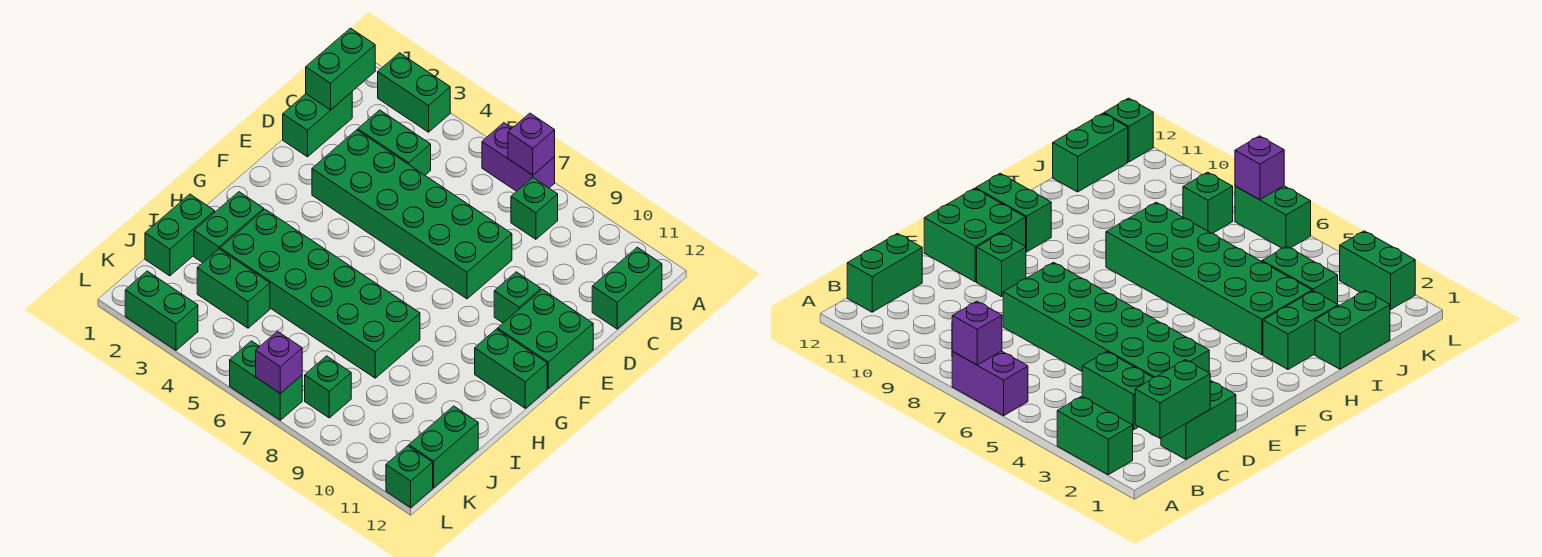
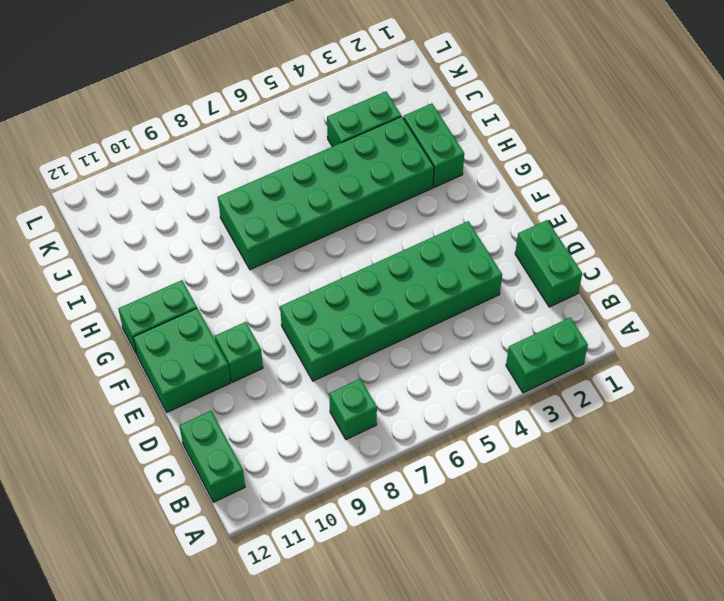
none -> purple 1x2 brick [482,123,555,191]
none -> green 1x2 brick [358,110,431,175]
none -> green 1x2 brick [145,194,215,276]

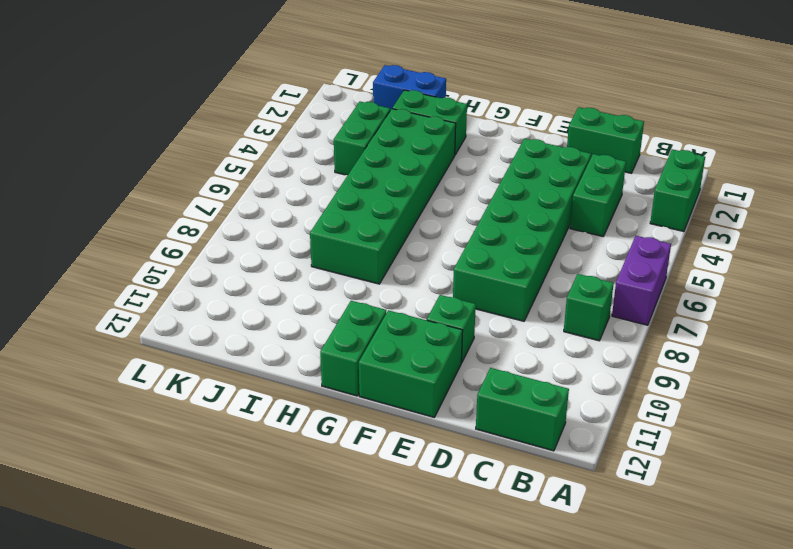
blue 1x2 brick [373,65,446,110] -> green 1x2 brick [145,194,215,276]
none -> green 1x2 brick [409,406,478,488]
none -> green 1x1 brick [305,356,351,418]
none -> green 1x2 brick [125,271,198,350]

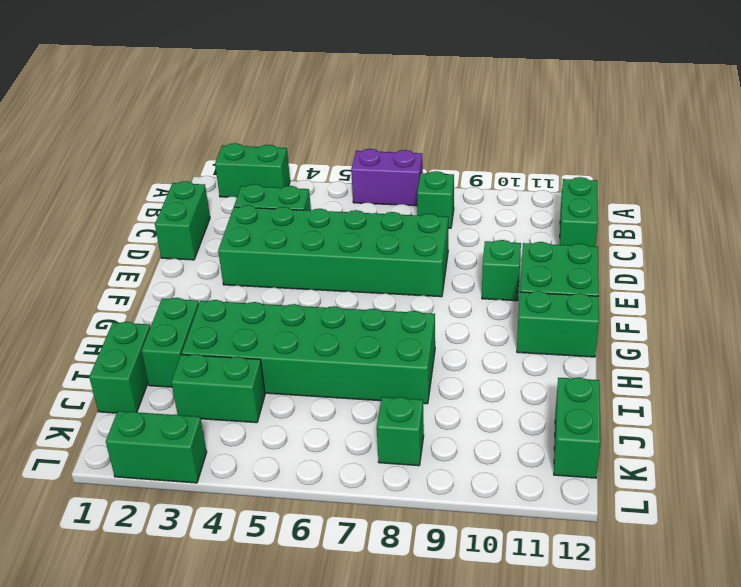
none -> green 1x2 brick [230,341,302,420]
none -> green 1x1 brick [386,446,433,507]
none -> purple 1x1 brick [508,113,555,175]

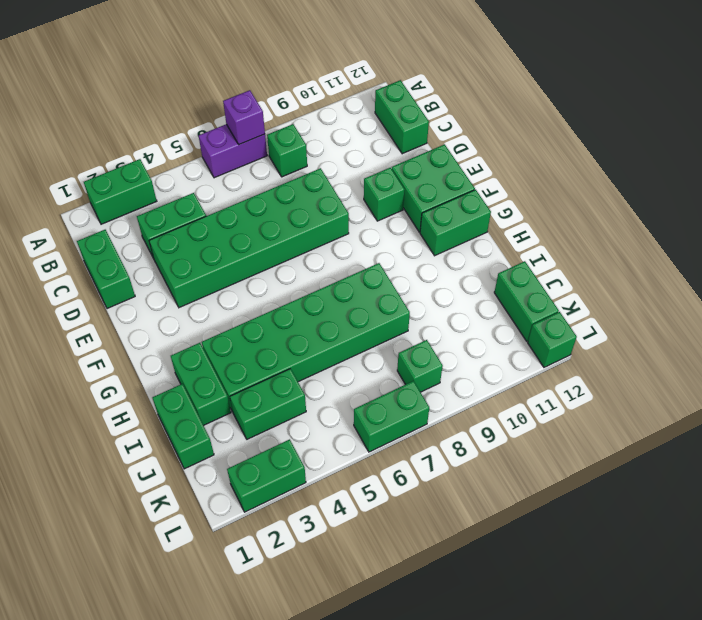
none -> green 1x2 brick [306,28,375,110]
none -> purple 1x1 brick [256,331,302,393]

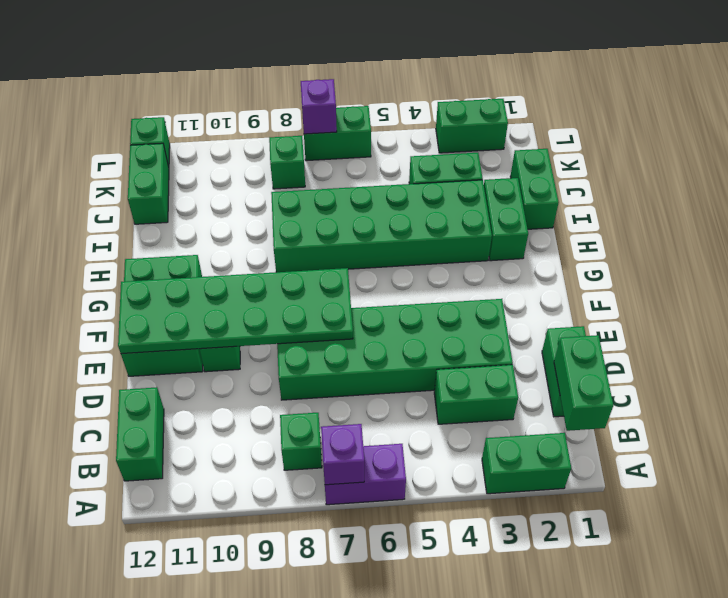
green 2x6 plate [118,268,353,354] -> none

